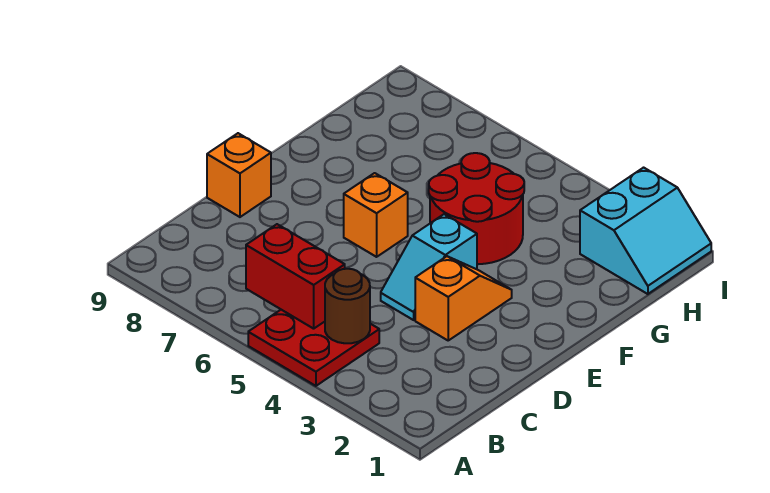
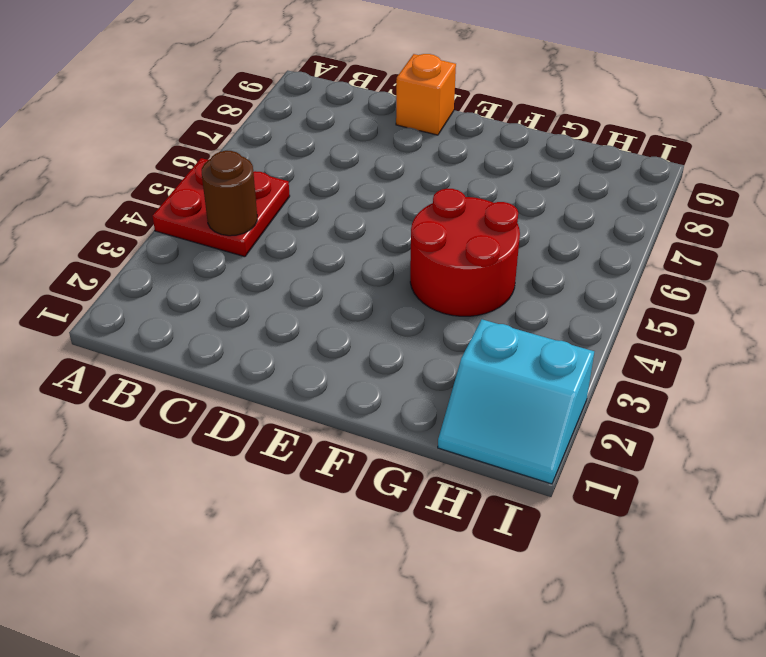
none -> orange 1x2 slope [415,256,512,340]
none -> cyan 1x2 slope [381,214,477,320]

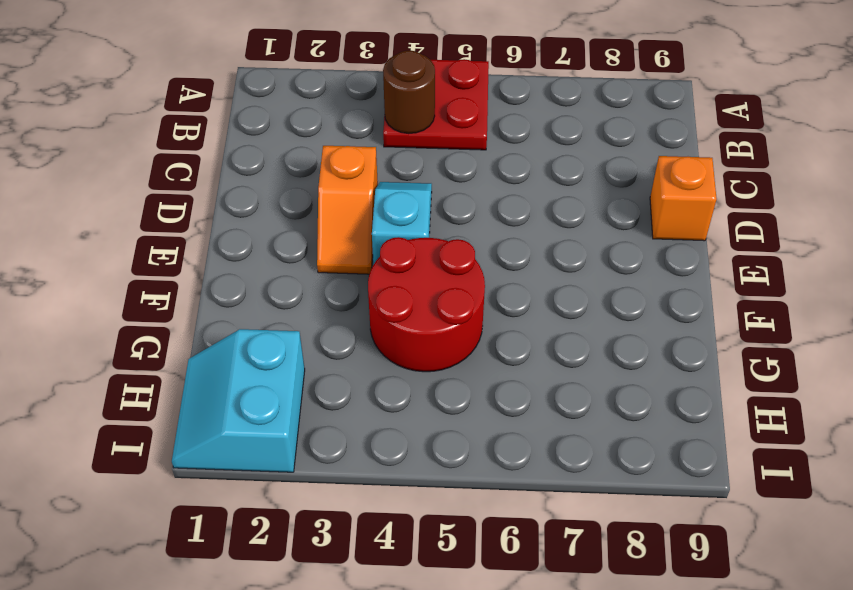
none -> orange 1x1 brick [344,173,408,257]
none -> red 1x2 brick [246,224,345,329]

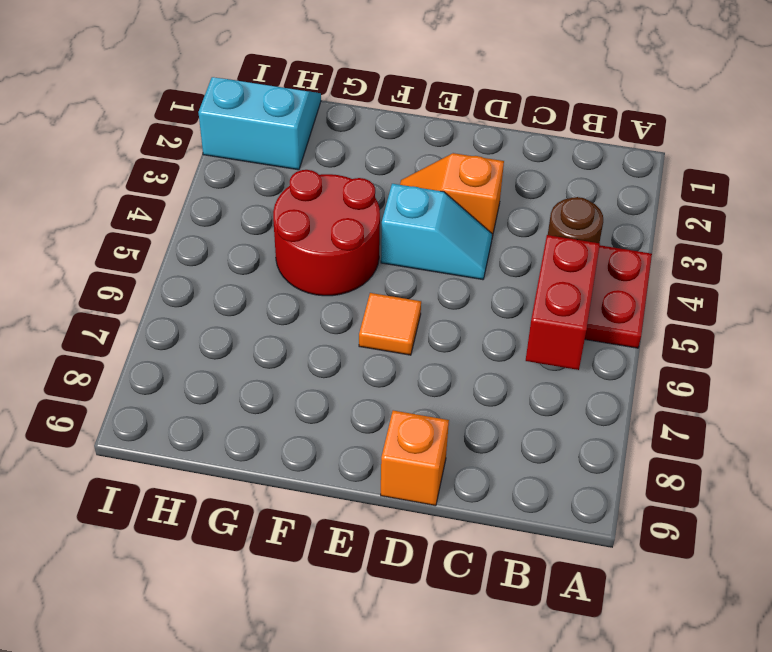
orange 1x1 tile [359,293,421,355] -> orange 1x1 brick [344,173,408,257]

